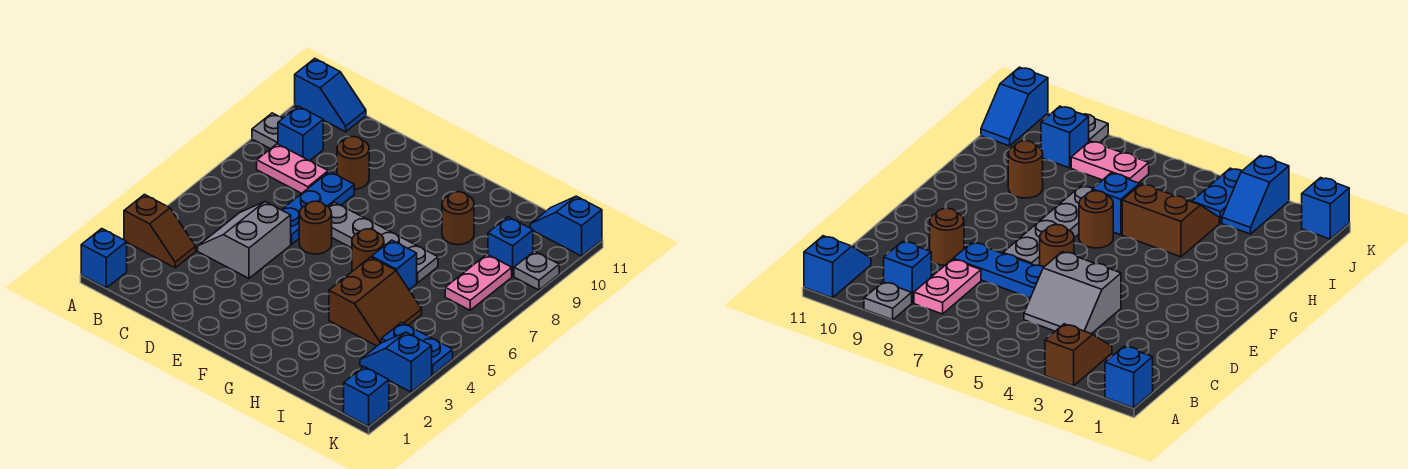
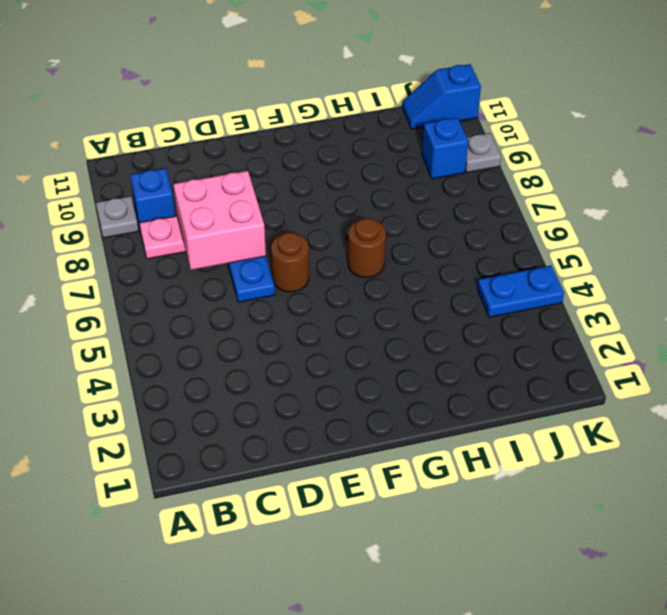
pink 2x2 brick [173,171,266,270] -> none
none -> blue 1x1 brick [81,229,127,288]
none -> brown 1x2 slope [124,194,196,268]
none -> blue 1x2 slope [295,59,366,132]

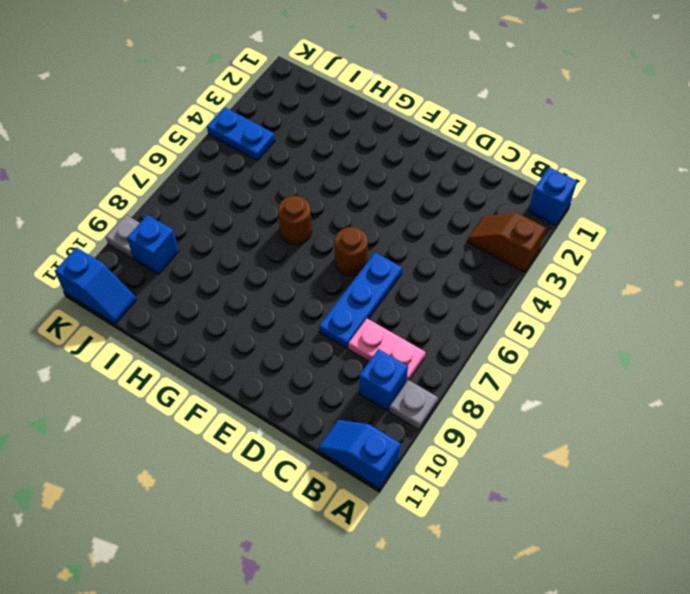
none -> grey 2x2 slope [198,202,291,278]
none -> brown 1x1 round brick [337,136,369,189]
none -> grey 1x4 plate [329,202,438,283]

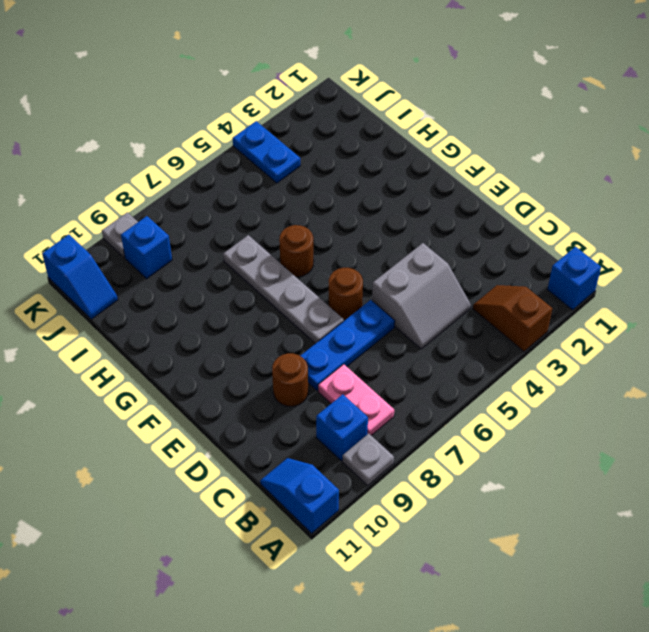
none -> brown 2x2 slope [329,257,422,346]
none -> blue 1x1 brick [372,240,417,290]
none -> brown 1x1 round brick [442,192,474,245]

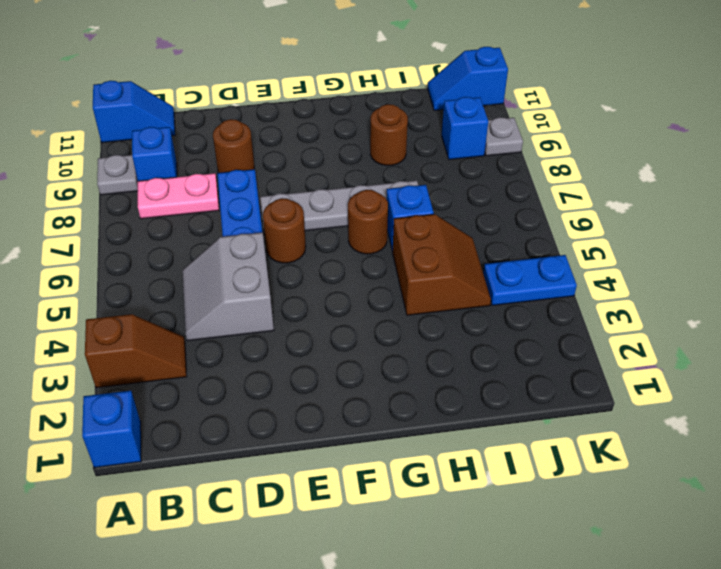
none -> blue 1x2 slope [360,332,432,392]
none -> pink 1x2 plate [445,254,512,310]
none -> blue 1x1 brick [344,367,389,426]

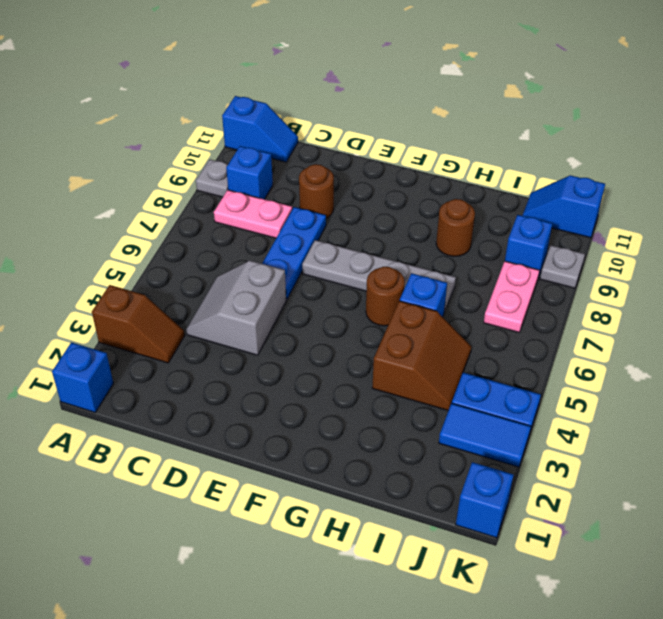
blue 1x2 tile [439,403,531,467] -> blue 1x2 slope [360,332,432,392]
none -> brown 1x1 round brick [299,201,332,254]

